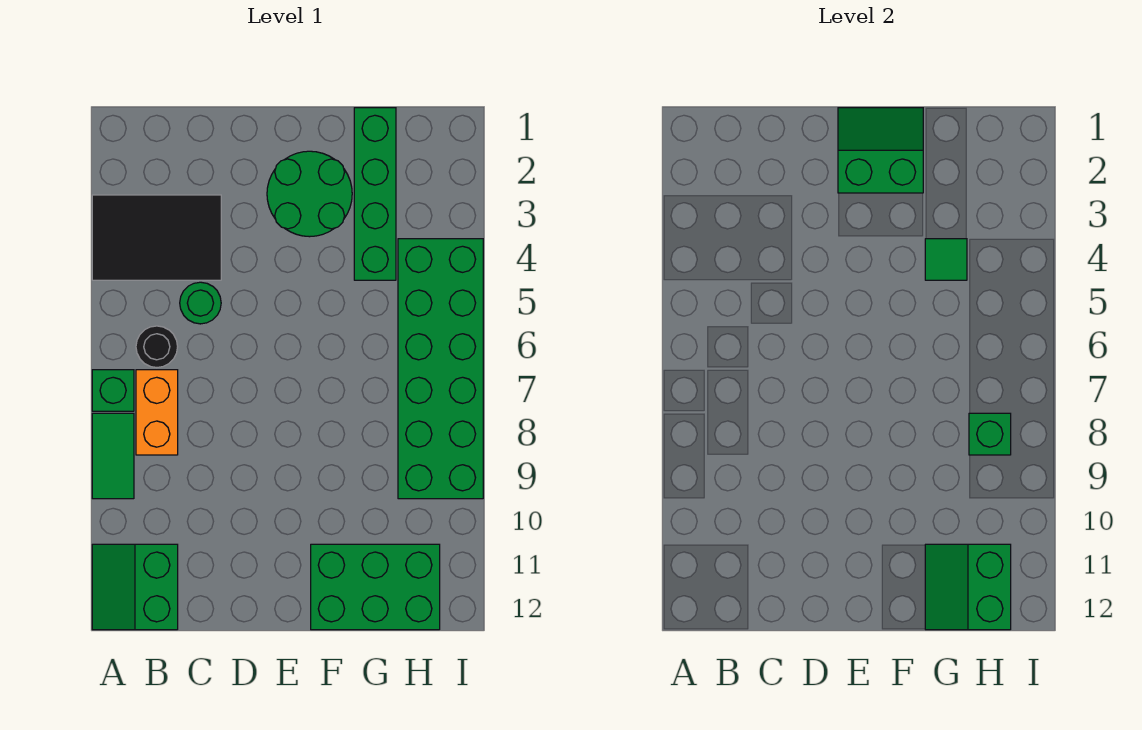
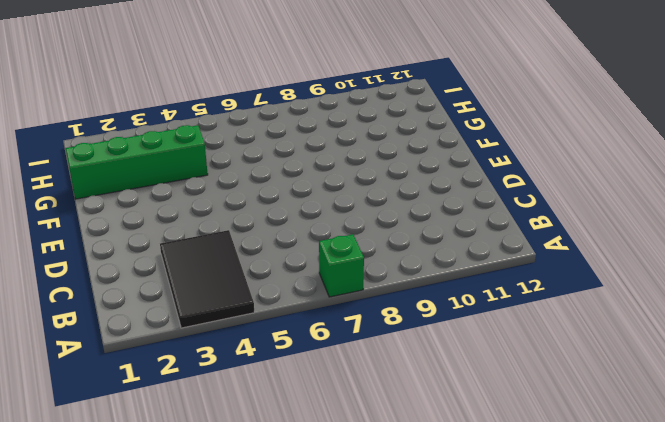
none -> green 1x2 tile [92,413,134,499]
none -> green 2x2 slope [92,544,178,630]
none -> black 1x1 round brick [136,326,178,368]

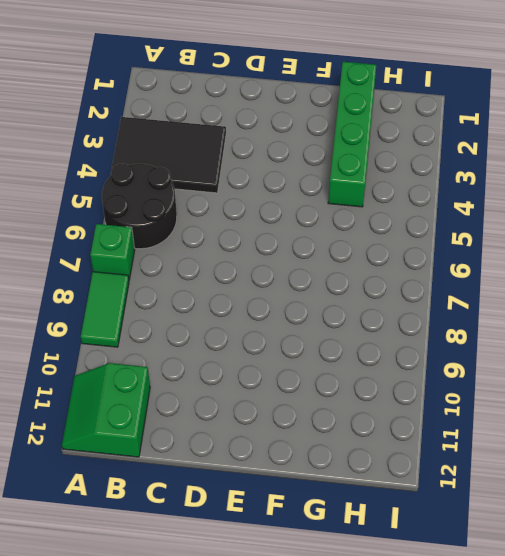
black 2x2 round brick [102,163,177,249] -> black 1x1 round brick [136,326,178,368]
none -> orange 1x2 brick [136,370,178,455]
none -> green 1x1 round brick [180,282,221,324]
none -> green 2x2 round brick [267,151,352,237]

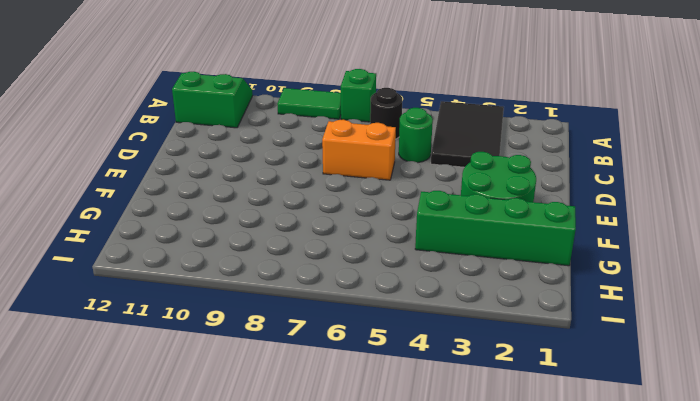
orange 1x2 brick [322,120,396,180] -> orange 1x2 brick moved to [136,370,178,455]
none -> green 2x3 brick [311,544,440,630]
none -> green 2x6 brick [398,239,483,499]
none -> green 2x2 slope [838,108,923,193]

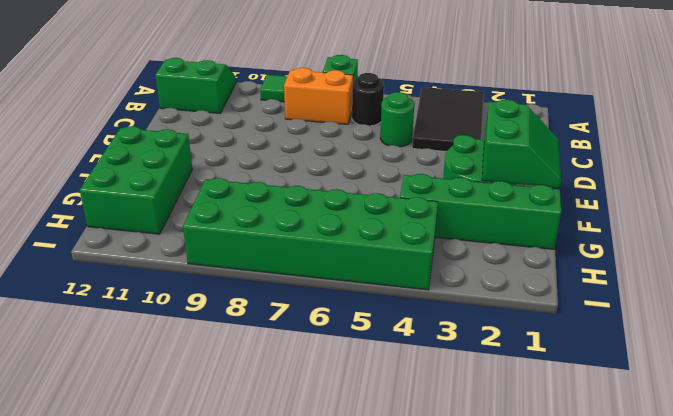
none -> green 1x1 tile [925,239,967,280]
none -> green 2x2 slope [925,544,1011,630]
none -> green 1x1 brick [969,413,1011,455]

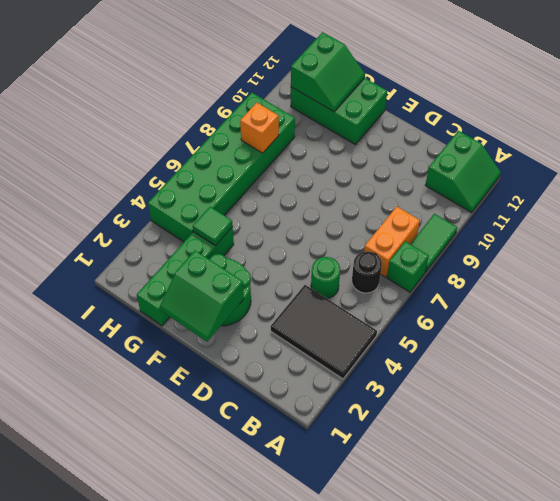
orange 1x1 brick [240,103,279,153] -> green 1x1 brick [969,413,1011,455]

